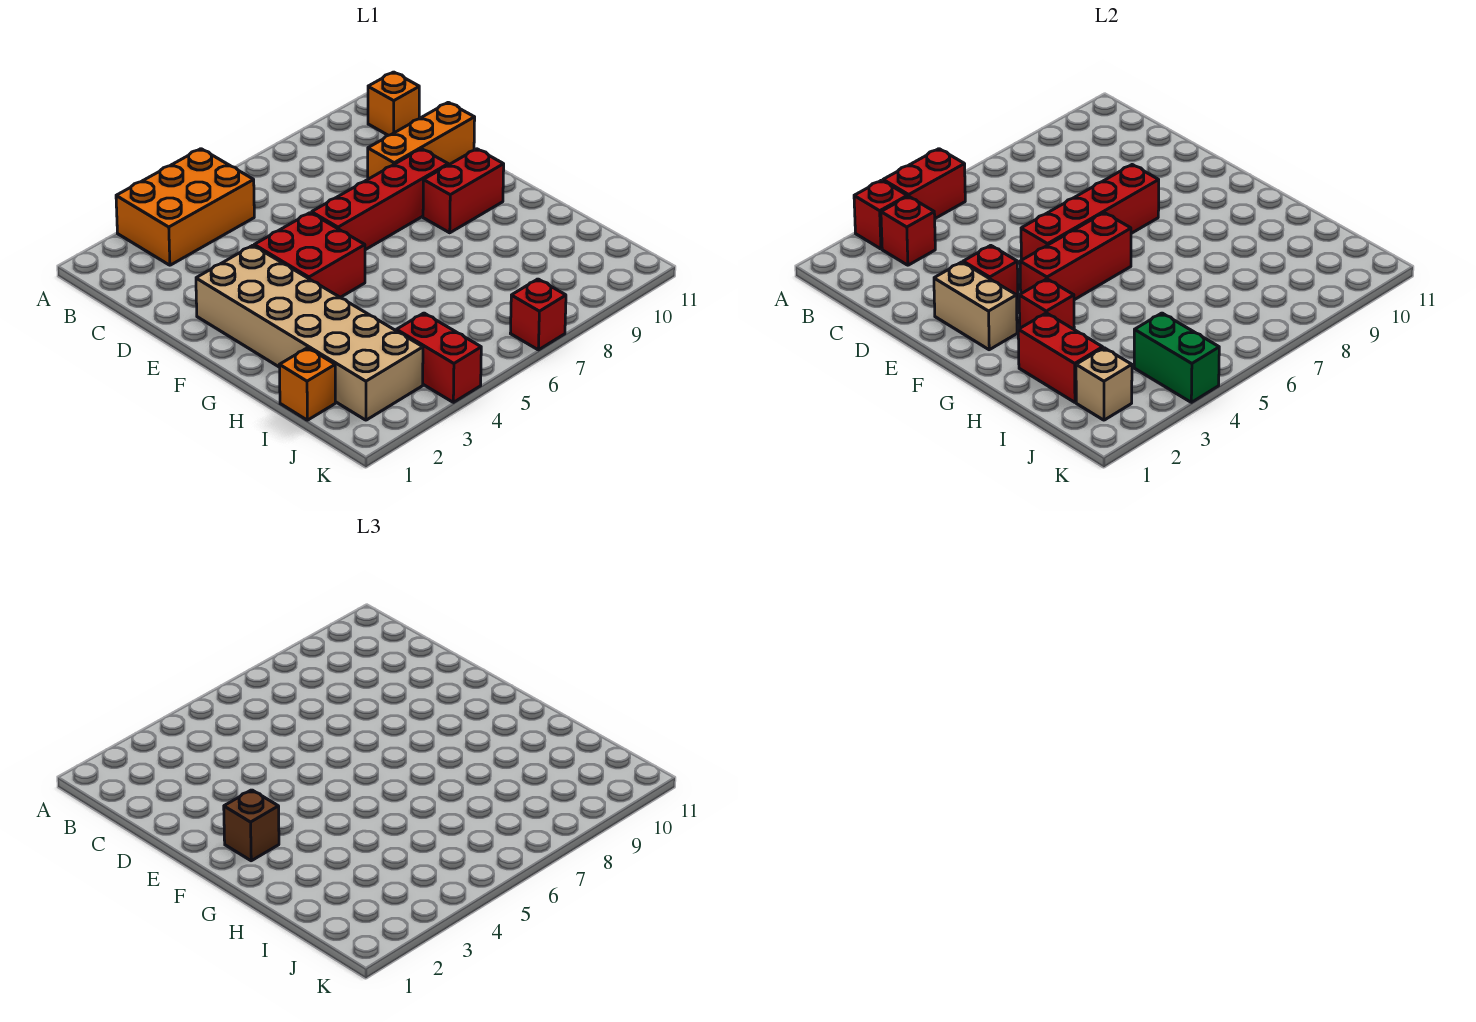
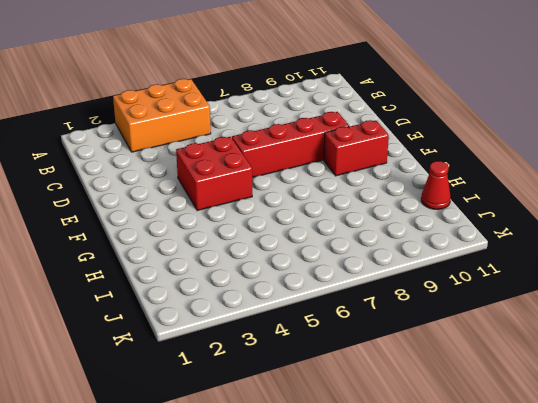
red 1x1 cone [421,161,451,210] -> none
none -> orange 1x1 brick [368,72,419,135]
none -> orange 1x3 brick [368,102,475,179]
none -> tan 2x6 brick [196,245,423,420]

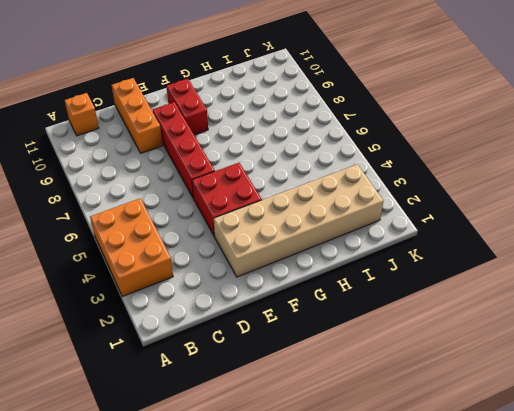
none -> orange 1x1 brick [279,348,335,420]
none -> red 1x2 brick [396,313,481,402]
none -> red 1x1 brick [510,279,566,350]

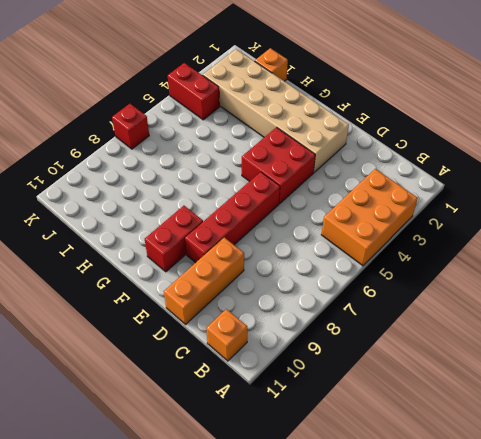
none -> red 1x1 brick [854,180,907,249]
none -> red 1x2 brick [883,149,965,218]
none -> red 1x1 brick [881,196,935,265]

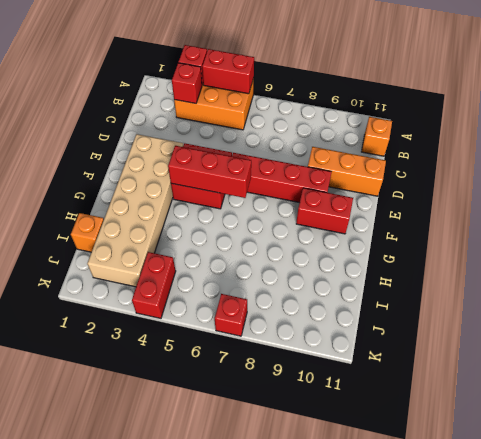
none -> tan 1x2 brick [934,262,1017,350]
none -> red 1x1 brick [963,245,1018,300]
none -> red 1x4 brick [1021,165,1159,260]

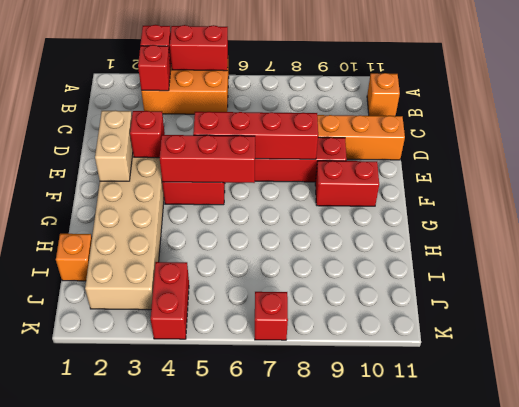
none -> red 1x1 brick [1019,279,1074,329]
none -> red 1x2 brick [1018,313,1103,402]
none -> tan 1x1 brick [1076,348,1132,420]

